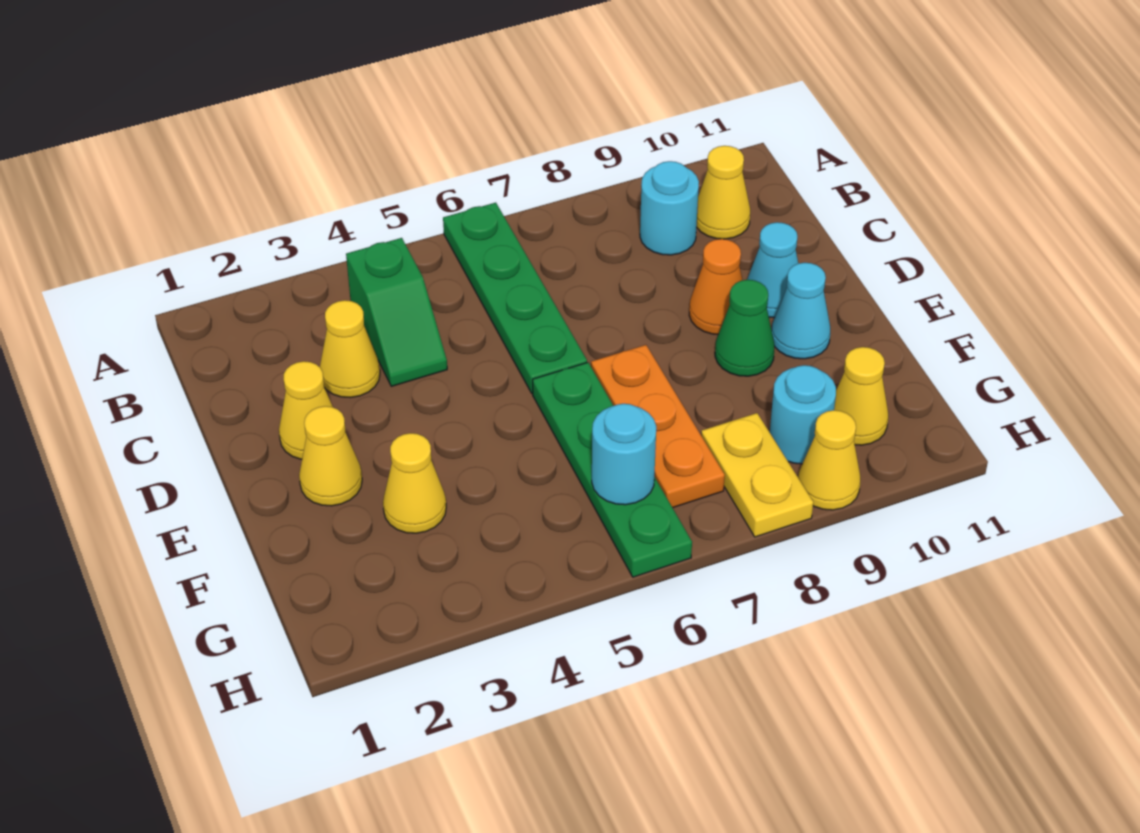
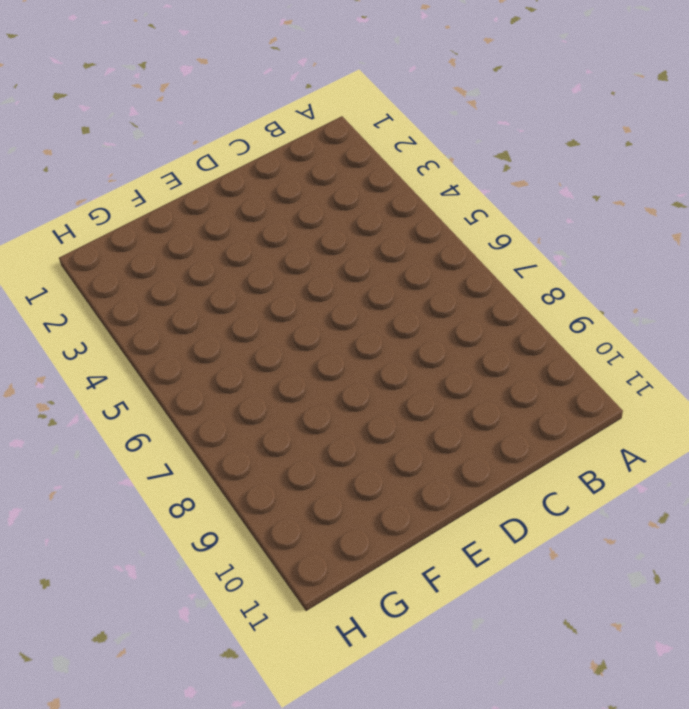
none -> green 1x4 plate [443,203,587,394]
none -> green 1x2 slope [346,238,447,386]
none -> cyan 1x1 round brick [640,161,699,255]

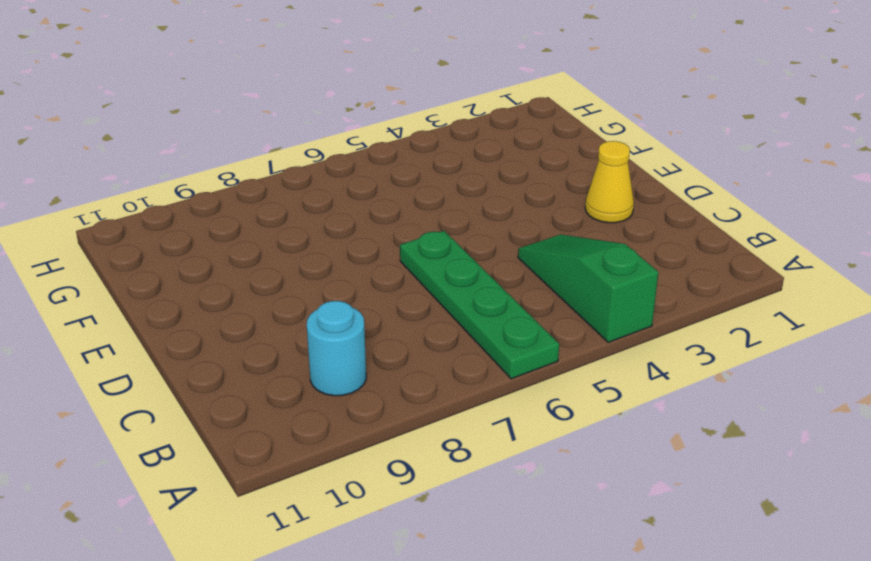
green 1x3 slope [518,234,658,342] -> green 1x2 slope [346,238,447,386]
none -> yellow 1x1 cone [696,146,750,239]
none -> yellow 1x1 cone [320,300,380,398]
none -> orange 1x1 cone [689,239,742,334]

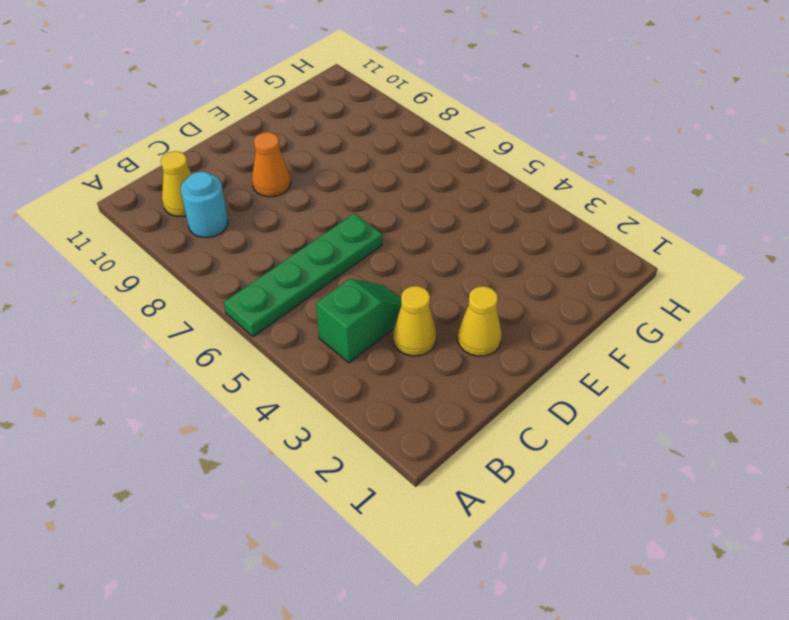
none -> cyan 1x1 cone [747,222,798,318]
none -> yellow 1x1 cone [299,406,362,506]
none -> green 1x4 plate [533,362,692,577]

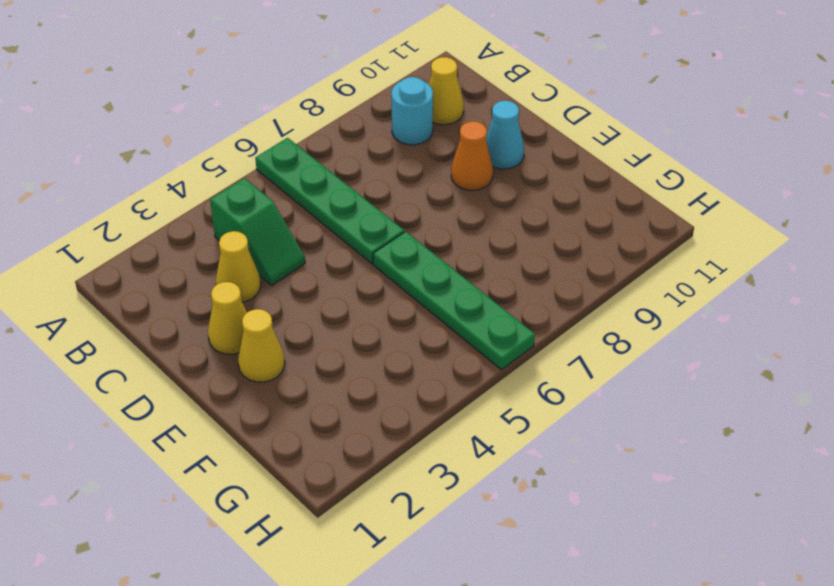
none -> orange 1x3 plate [591,345,725,508]
none -> green 1x1 cone [715,280,775,376]
none -> cyan 1x1 cone [772,263,830,359]

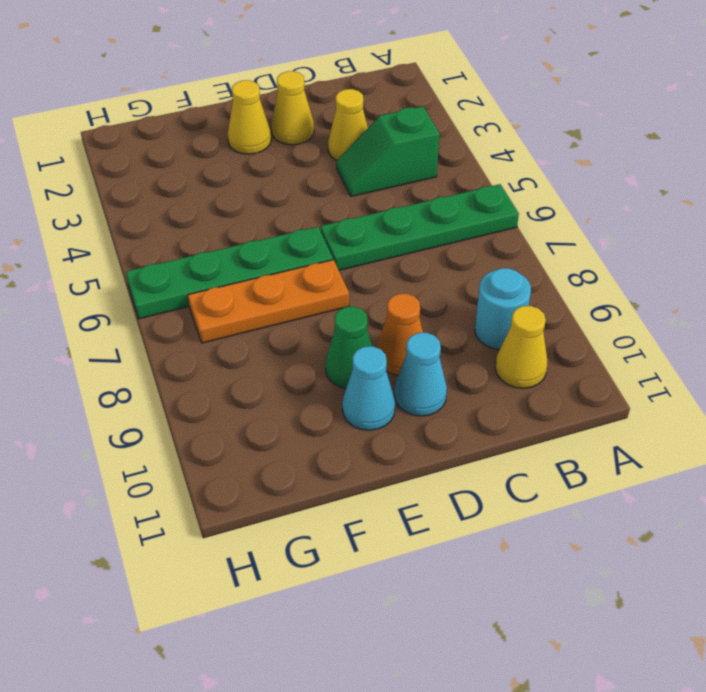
none -> yellow 1x1 cone [383,433,446,533]
none -> yellow 1x2 plate [701,413,813,537]
none -> cyan 1x1 round brick [770,365,836,464]

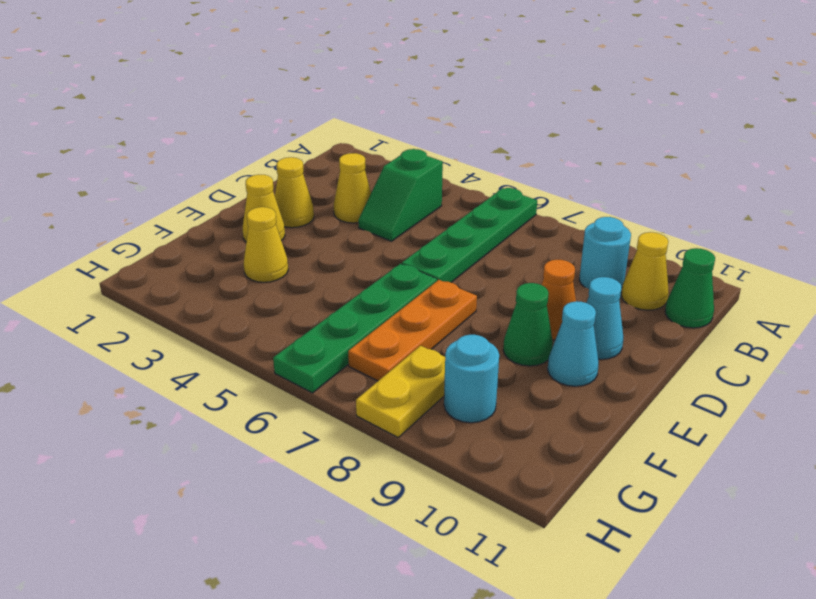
green 1x1 cone [665,248,715,328] -> none
none -> yellow 1x1 cone [834,347,888,445]
none -> yellow 1x1 cone [798,410,860,510]
none -> cyan 1x1 round brick [592,404,656,505]

